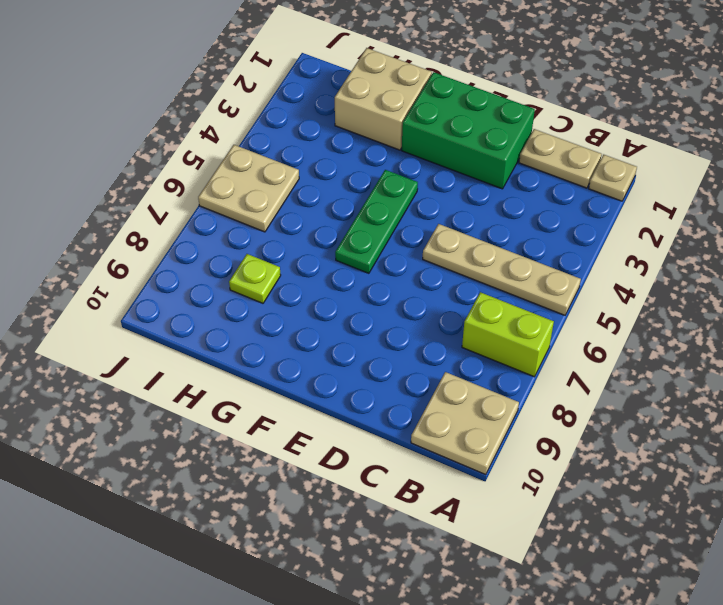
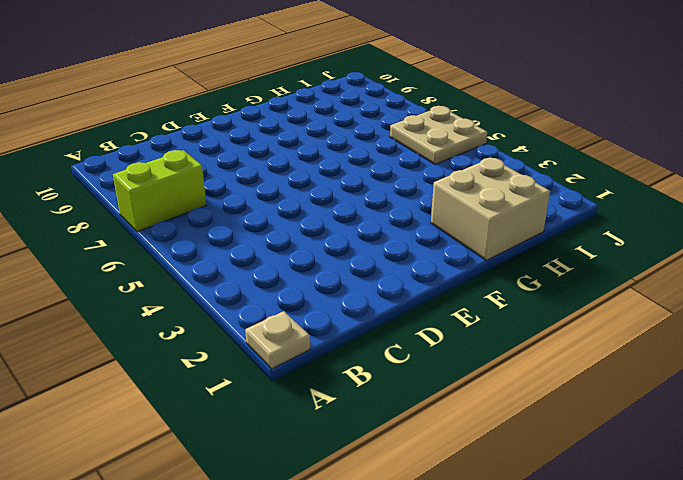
none -> tan 1x4 plate [423,224,581,315]
none -> tan 2x2 plate [411,372,519,474]

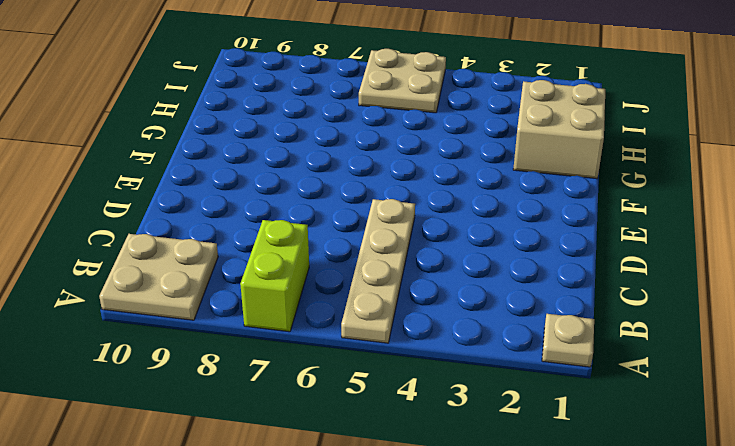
none -> tan 1x2 plate [519,129,602,188]
none -> green 2x3 brick [402,72,535,189]

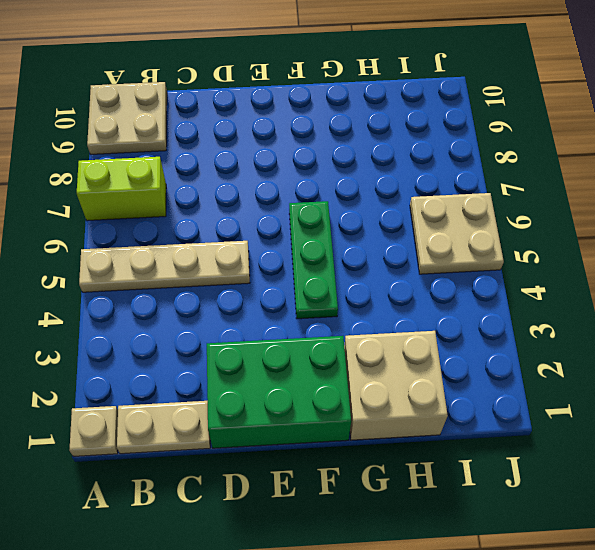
none -> lime 1x1 plate [229,254,281,303]

